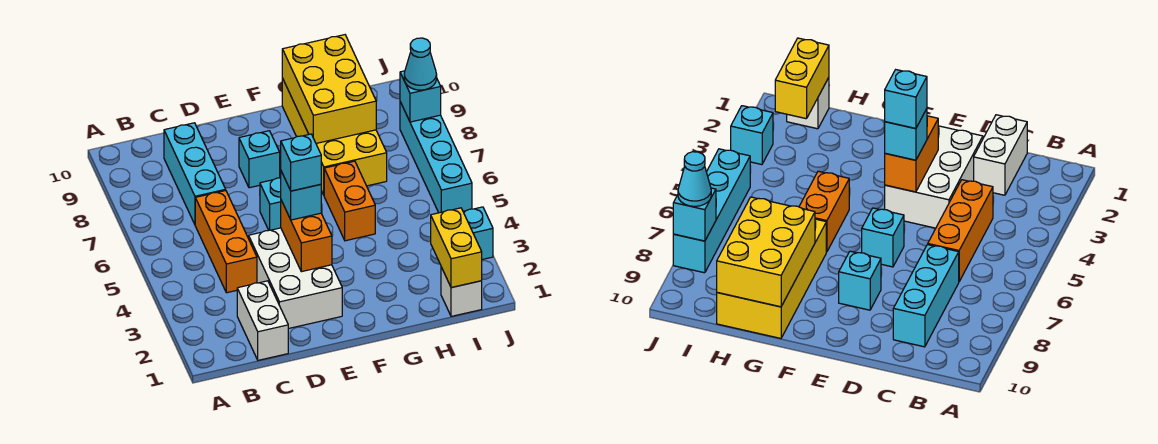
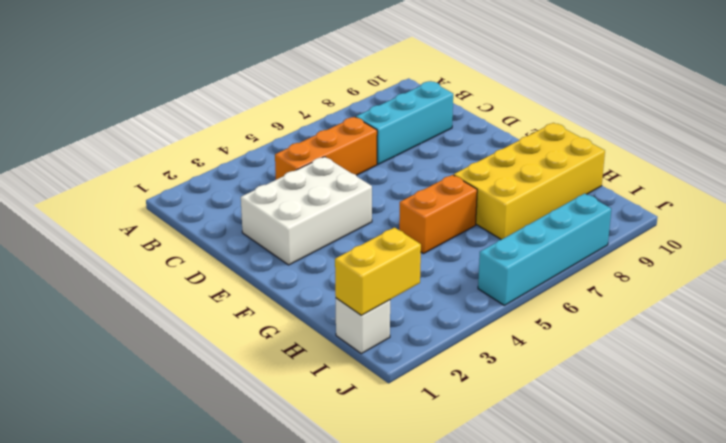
none -> white 1x2 brick [237,281,288,360]
none -> cyan 1x1 brick [260,178,281,230]
none -> cyan 1x1 brick [239,131,280,188]

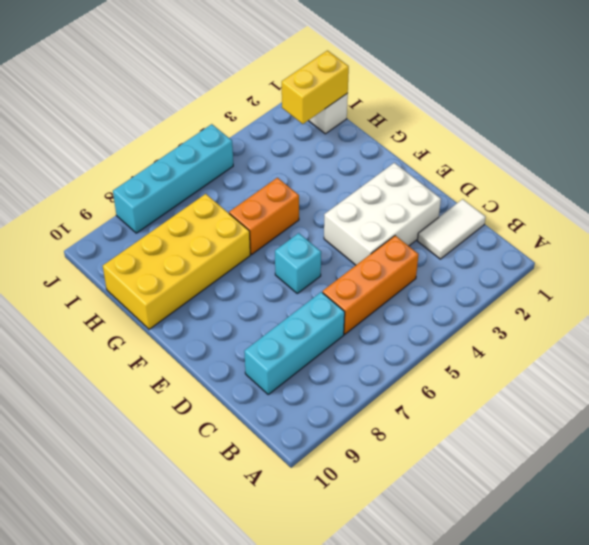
white 1x2 tile [417,199,486,259] -> white 1x2 brick [237,281,288,360]
none -> cyan 1x1 brick [239,131,280,188]
none -> cyan 1x1 brick [463,207,493,259]
none -> orange 1x2 brick [281,200,332,272]

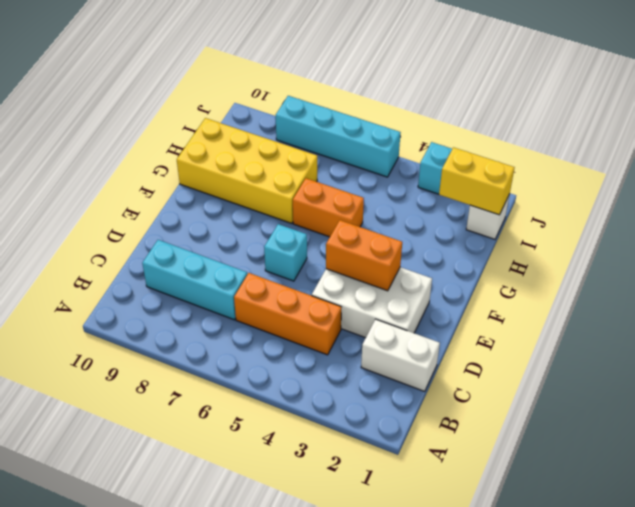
none -> cyan 1x1 brick [239,131,280,188]
none -> yellow 2x3 brick [282,35,376,143]
none -> cyan 1x1 brick [400,71,441,122]

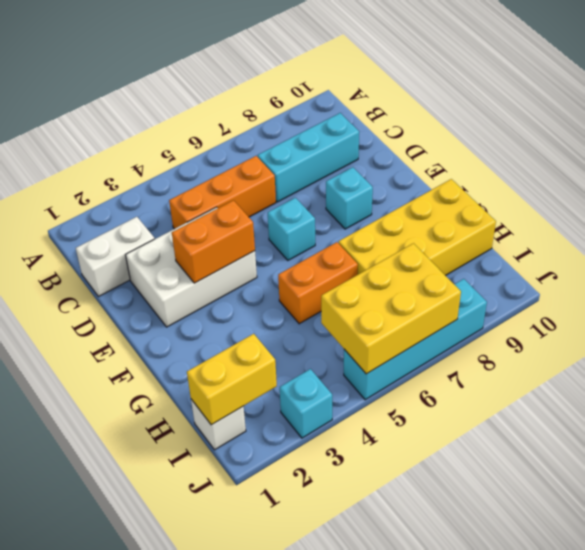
yellow 2x3 brick [321,243,461,374] -> yellow 2x3 brick moved to [282,35,376,143]
none -> cyan 1x1 brick [400,71,441,122]
none -> cyan 1x1 brick [281,171,321,220]
none -> cyan 1x1 cone [404,38,437,90]

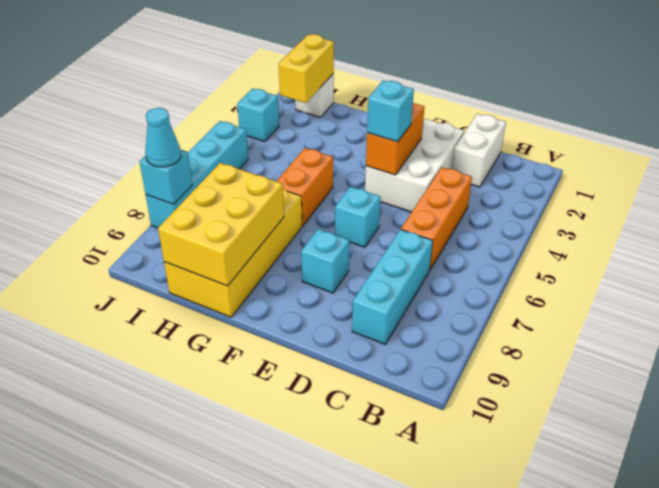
none -> cyan 1x1 brick [281,134,321,191]

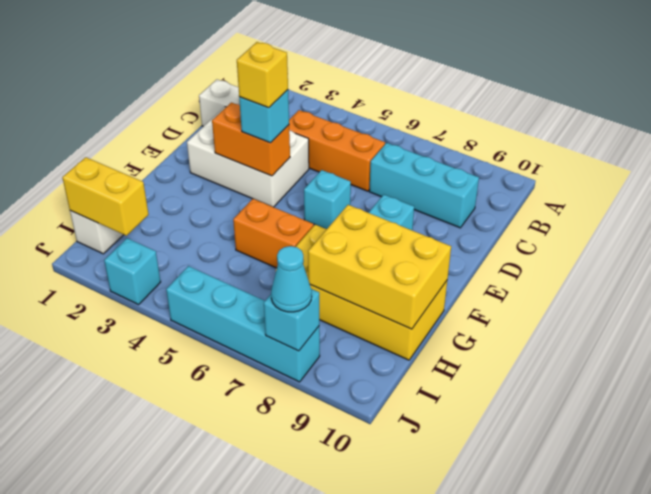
yellow 1x1 brick [237,42,288,108] -> cyan 1x1 brick [281,134,321,191]

